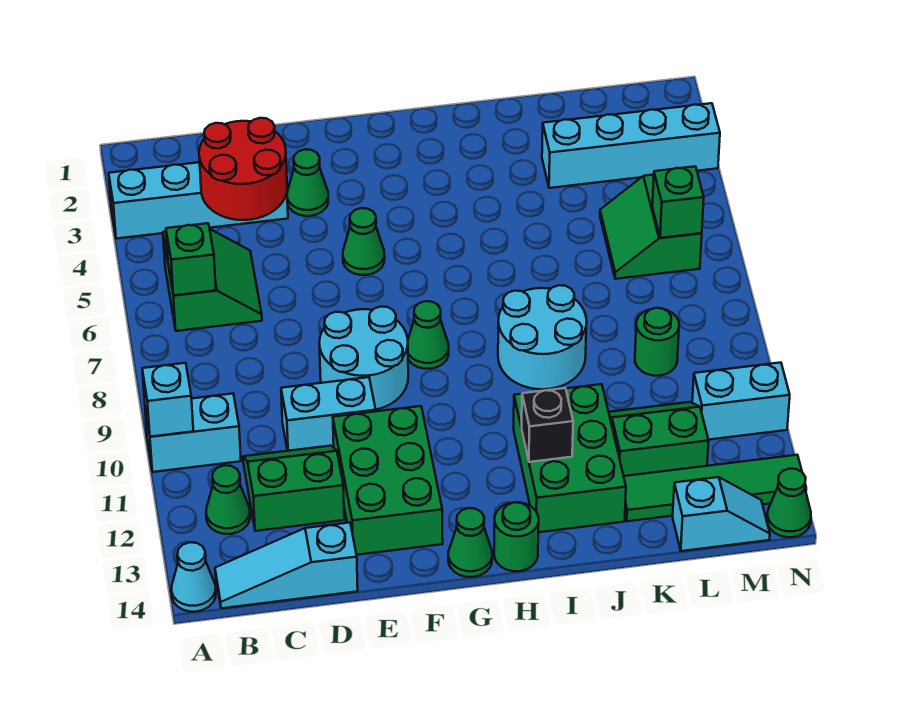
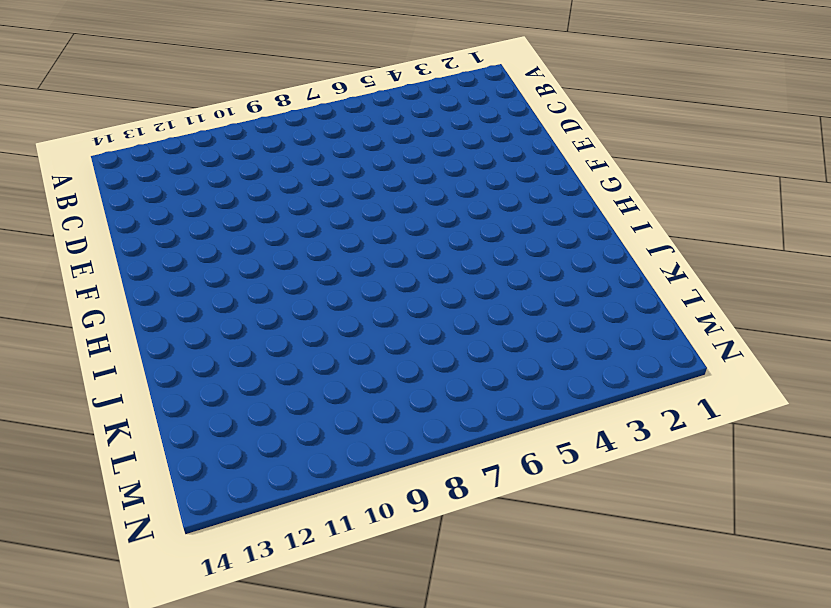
none -> cyan 1x4 brick [109,162,288,239]
none -> cyan 1x2 brick [145,394,241,472]
none -> cyan 1x1 cone [171,542,216,612]
none -> green 2x2 slope [163,229,262,331]

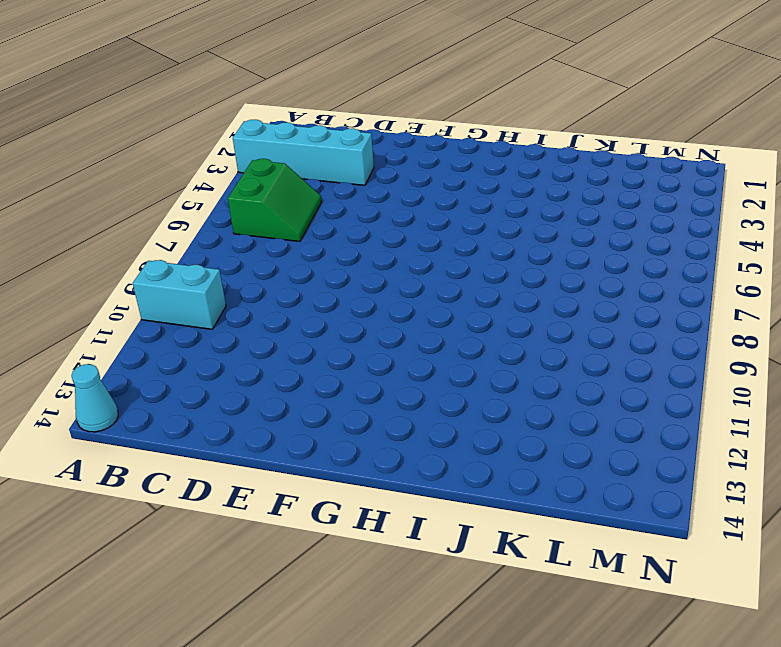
none -> green 1x1 cone [206,465,250,534]
none -> cyan 1x3 slope [215,523,358,608]
none -> green 2x2 slope [243,446,344,531]
none -> cyan 1x2 brick [281,377,376,451]

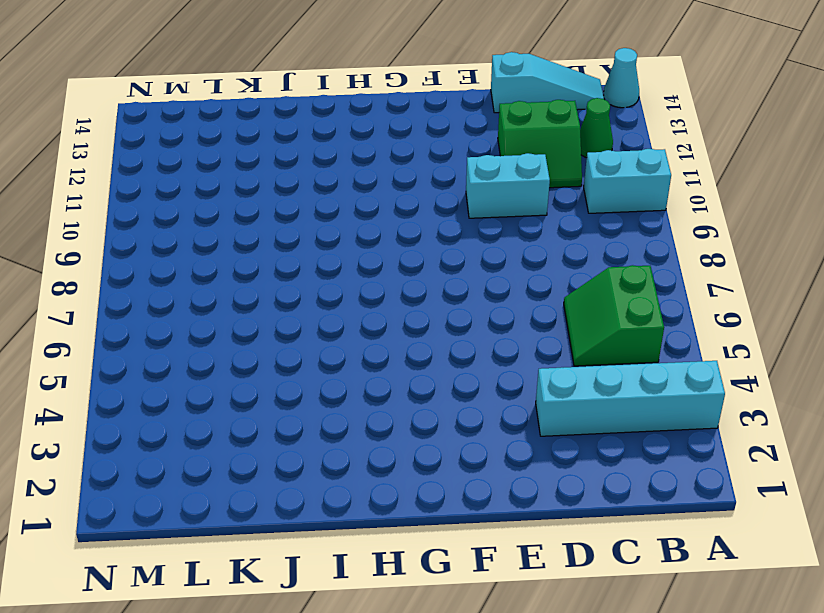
none -> green 1x1 cone [287,149,328,216]
none -> cyan 2x2 round brick [319,307,408,410]
none -> green 2x3 brick [333,406,443,555]
none -> green 1x1 cone [343,208,385,275]

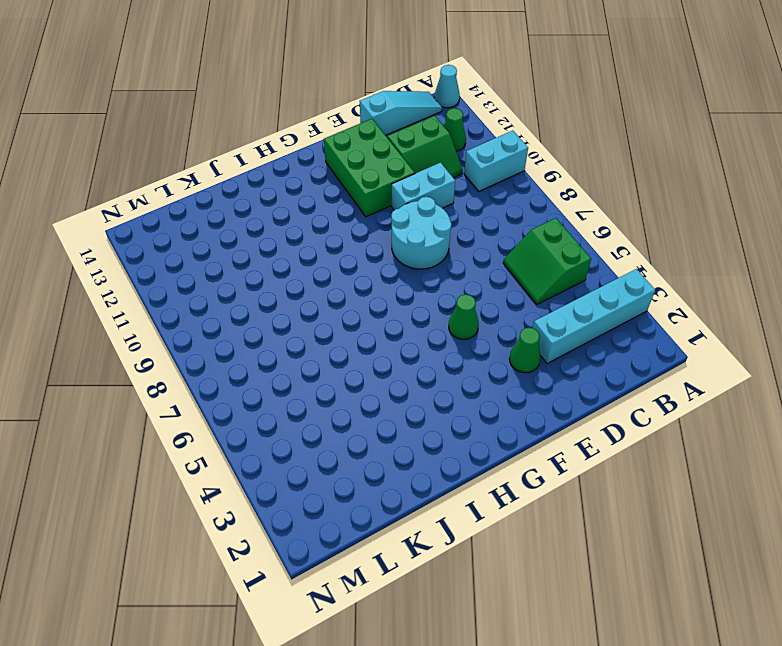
none -> green 1x1 cone [408,301,449,369]
none -> green 1x1 cone [448,508,492,577]
none -> green 1x1 round brick [494,502,539,571]
none -> cyan 2x2 round brick [498,285,587,389]

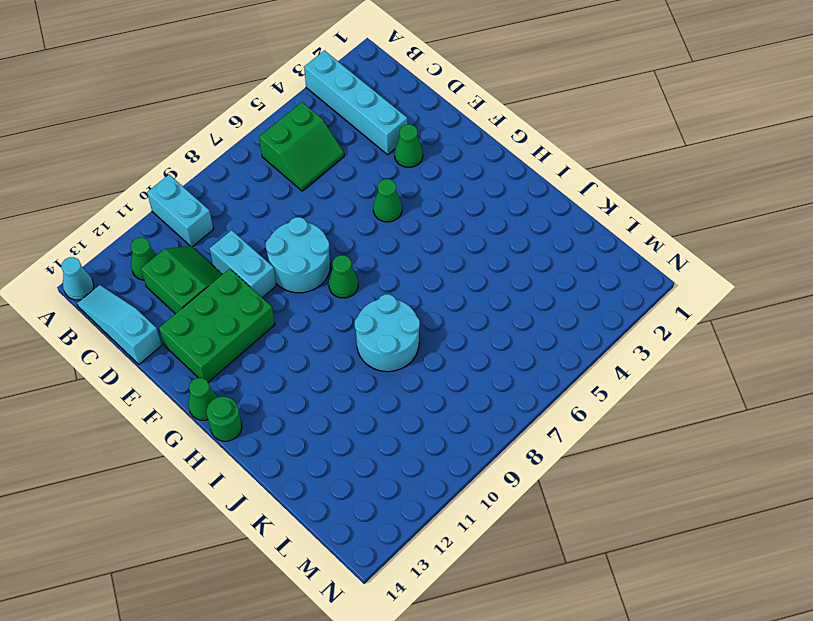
none -> green 2x3 brick [514,384,626,532]
none -> cyan 1x4 brick [542,103,720,188]
none -> green 2x2 slope [609,402,709,476]
none -> green 1x4 tile [624,455,806,521]

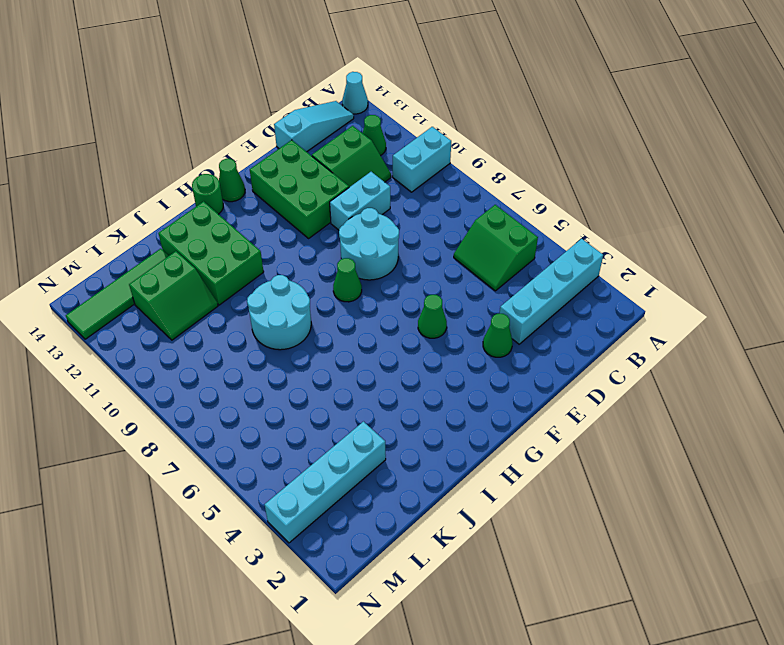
none -> green 2x2 slope [600,175,702,279]
none -> green 1x1 round brick [635,308,679,376]
none -> cyan 1x2 slope [673,477,770,551]
none -> cyan 1x2 brick [692,363,790,440]

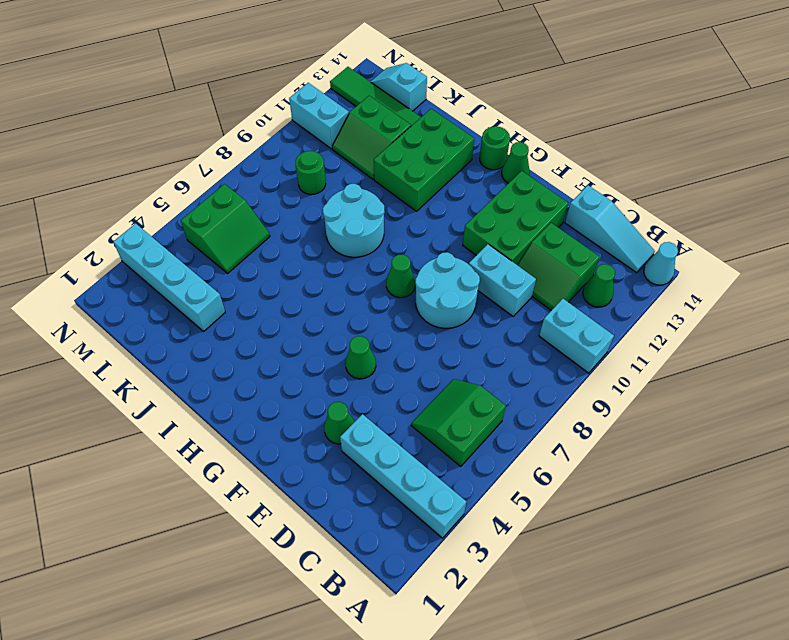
none -> green 1x1 cone [767,469,811,537]
none -> cyan 1x1 brick [142,363,193,437]
none -> green 1x1 brick [166,223,216,295]
none -> red 2x2 round brick [199,118,287,220]

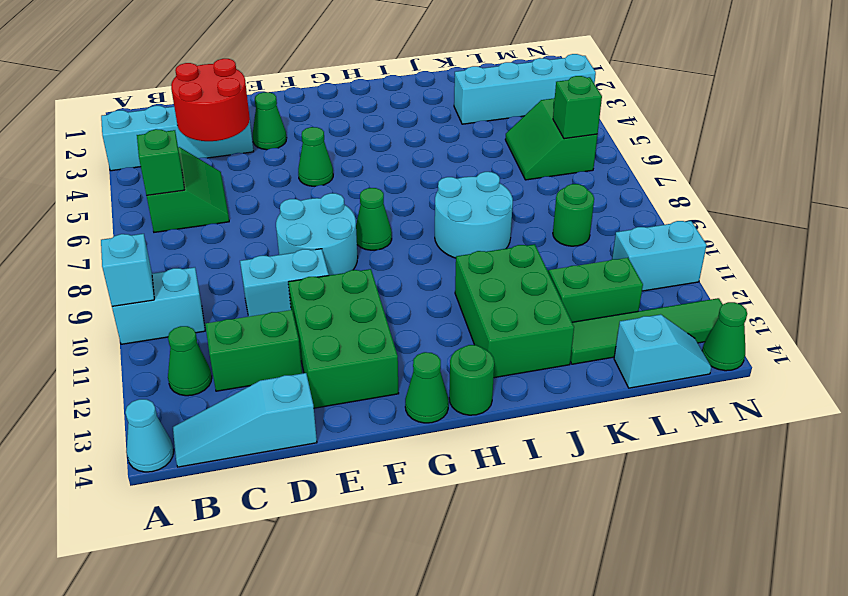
none -> black 1x1 brick [522,388,573,462]

